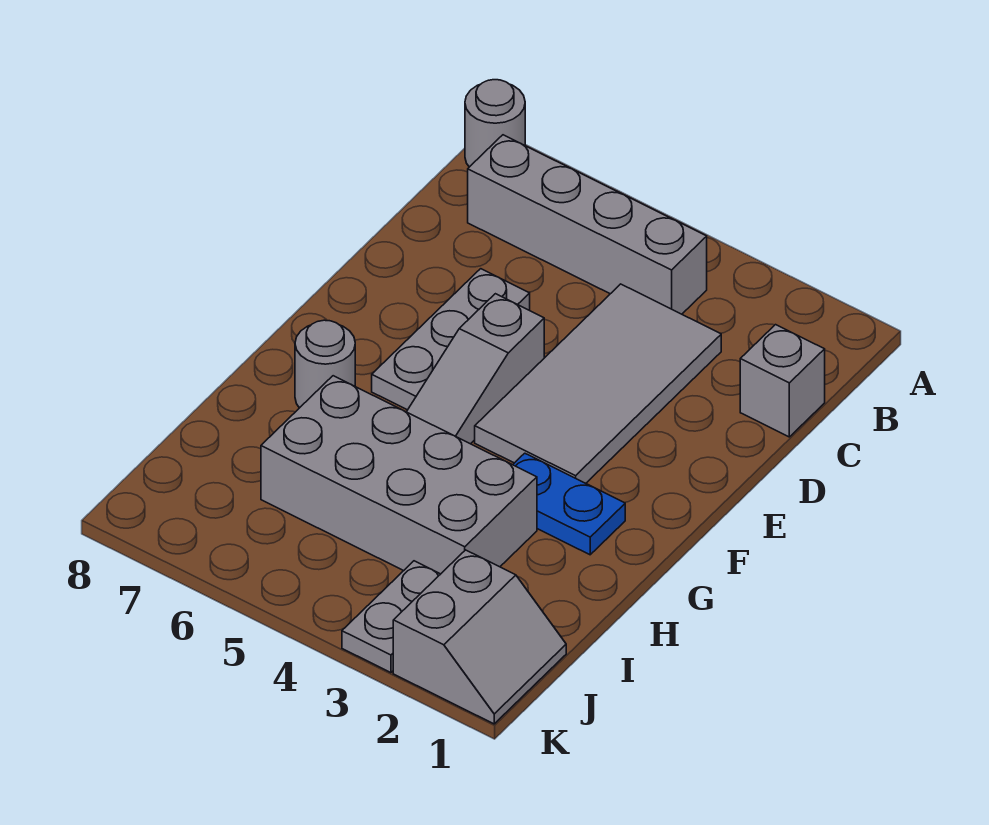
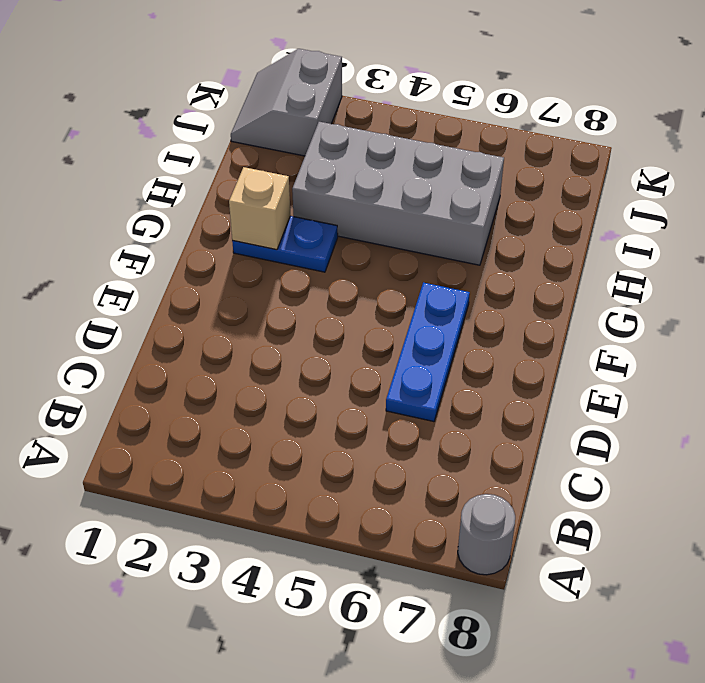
blue 1x3 plate [386,282,470,422] -> grey 1x3 plate [372,269,530,410]
tan 1x1 brick [229,167,291,250] -> none
none -> grey 1x4 brick [468,135,707,314]
none -> grey 1x1 brick [740,325,825,437]

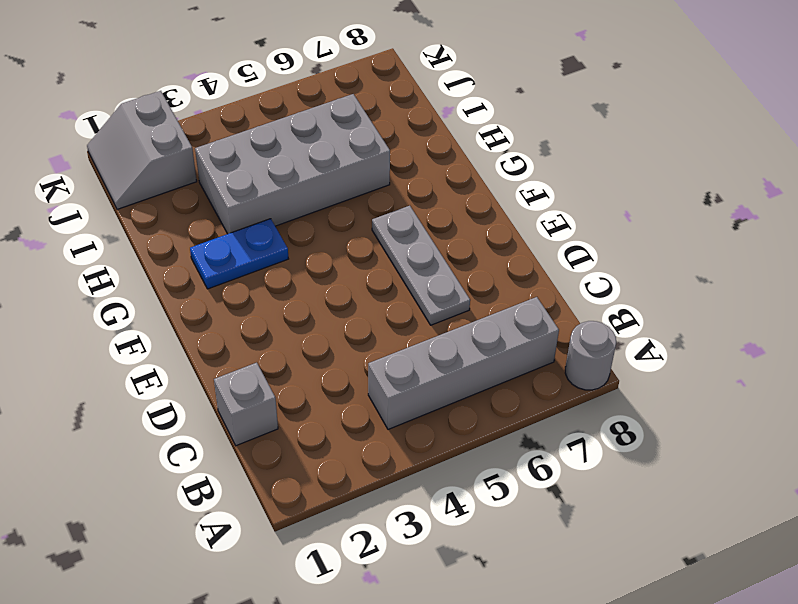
none -> grey 2x4 tile [475,284,721,483]
none -> grey 1x3 slope [407,294,544,444]

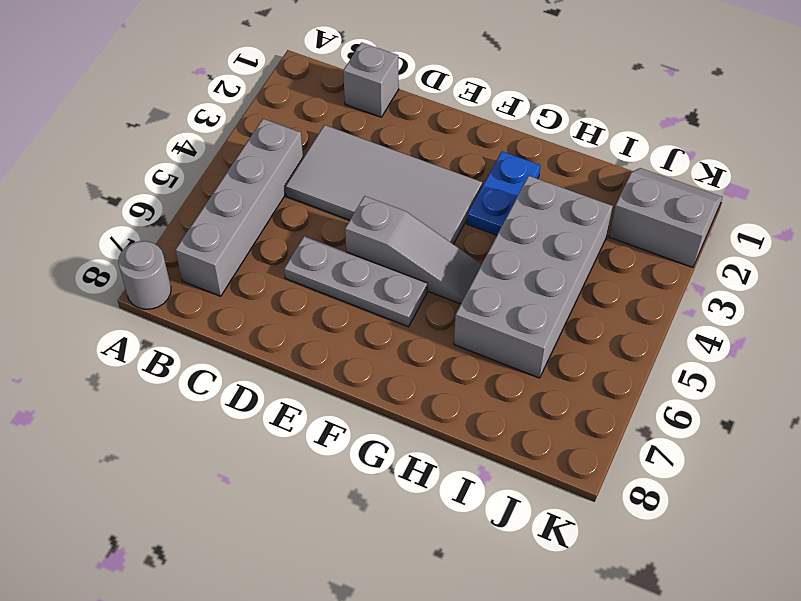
none -> grey 1x1 round brick [295,320,355,408]
none -> grey 1x2 plate [342,561,440,673]

